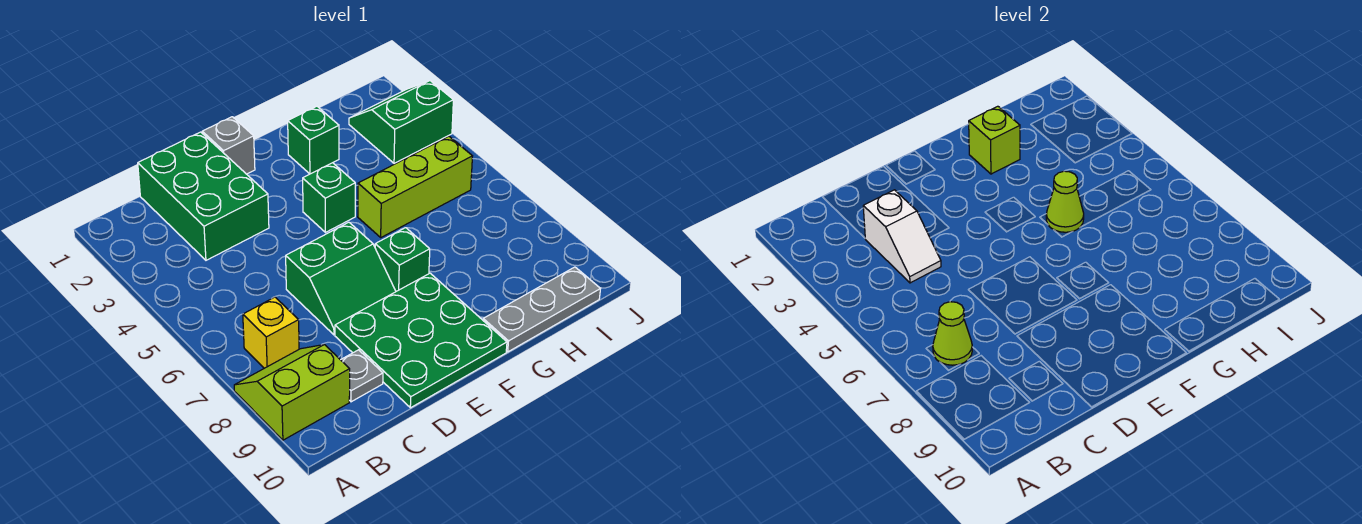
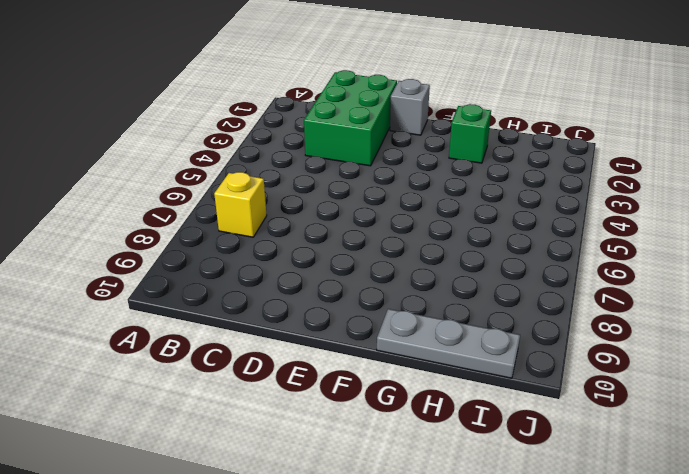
none -> lime 2x2 slope [234,345,350,440]
none -> grey 1x1 plate [341,350,383,402]
none -> green 2x2 slope [286,222,396,335]

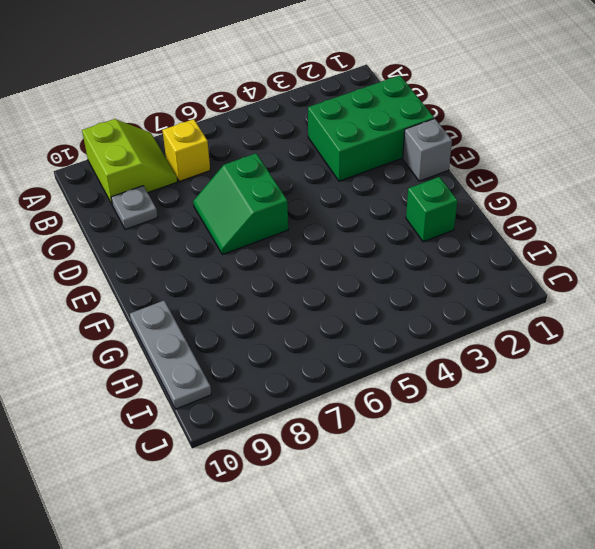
none -> green 3x3 plate [335,273,507,408]
none -> green 1x1 brick [303,163,355,232]
none -> green 1x1 brick [375,228,430,291]

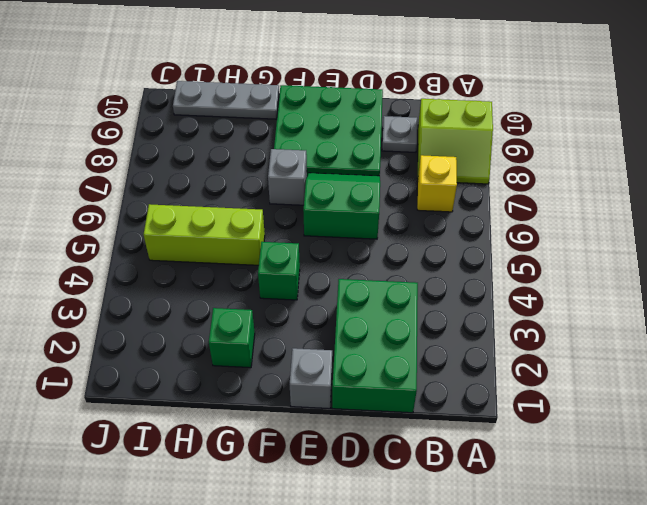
grey 1x1 brick [268,149,307,205] -> green 1x1 brick [375,228,430,291]
none -> green 2x2 slope [349,81,453,163]
none -> lime 1x1 cone [933,302,972,365]
none -> white 1x2 slope [863,190,941,283]

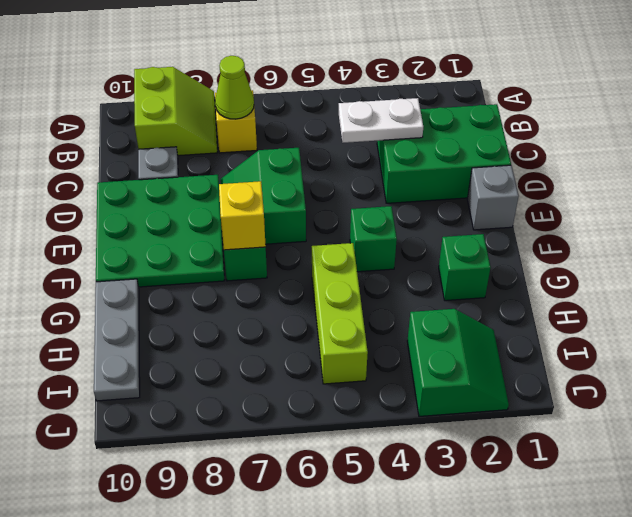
white 1x2 plate [339,98,423,143] -> white 1x2 slope [863,190,941,283]
yellow 1x1 brick [219,181,266,250] -> none
none -> lime 1x1 brick [969,106,1020,174]
none -> lime 1x1 cone [1046,171,1084,232]

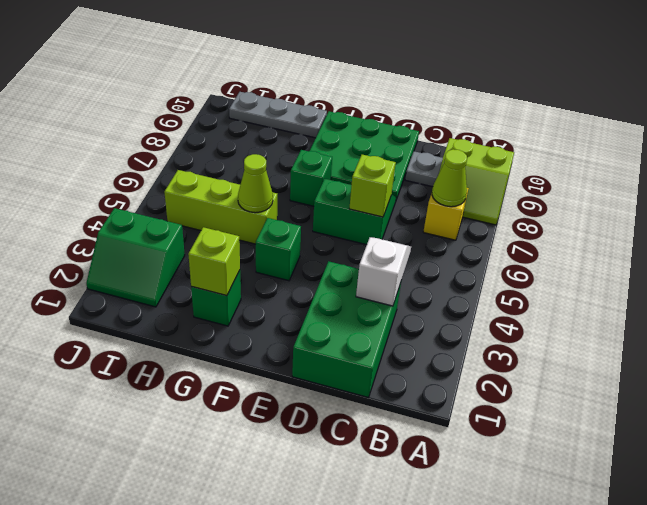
lime 1x1 brick [349,155,396,217] -> none
none -> grey 1x1 brick [202,117,255,174]

